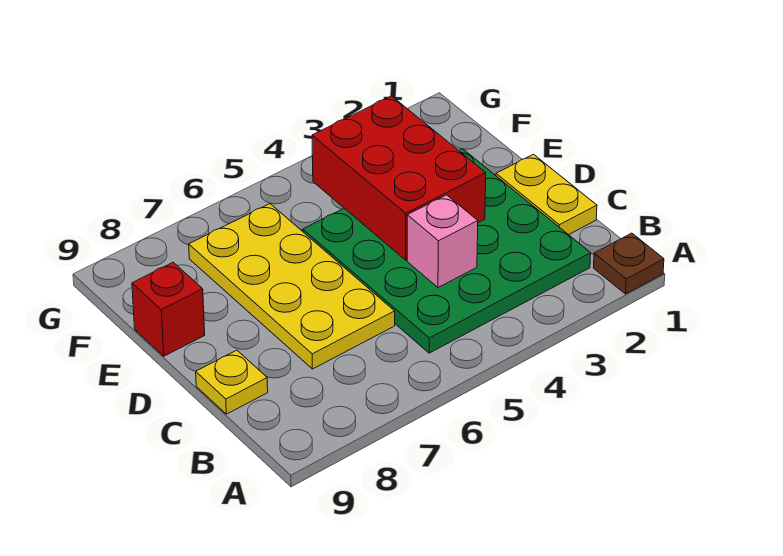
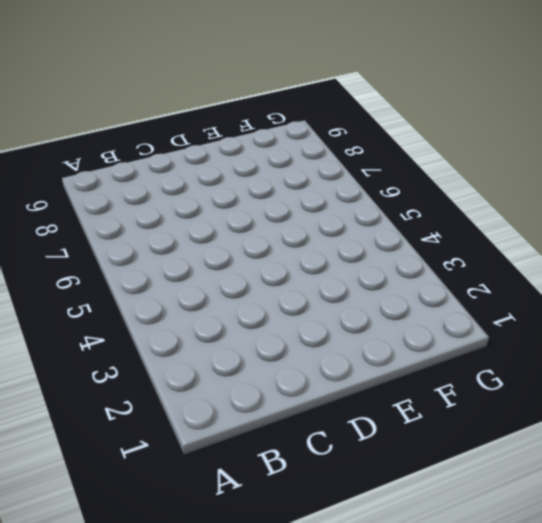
none -> brown 1x1 plate [594,233,664,294]
none -> green 4x4 plate [303,149,591,353]

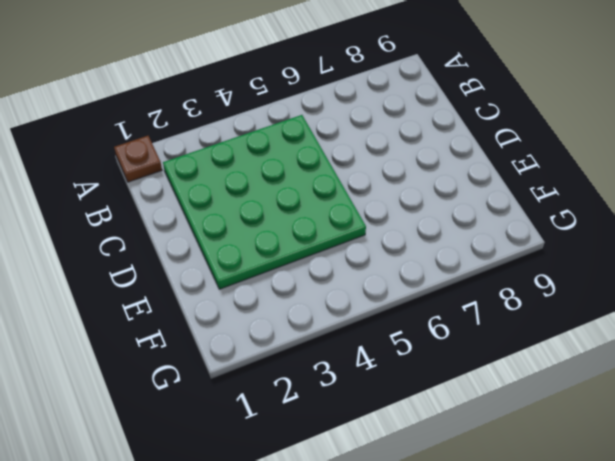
none -> yellow 1x2 plate [496,154,597,235]
none -> yellow 2x4 plate [189,204,395,369]

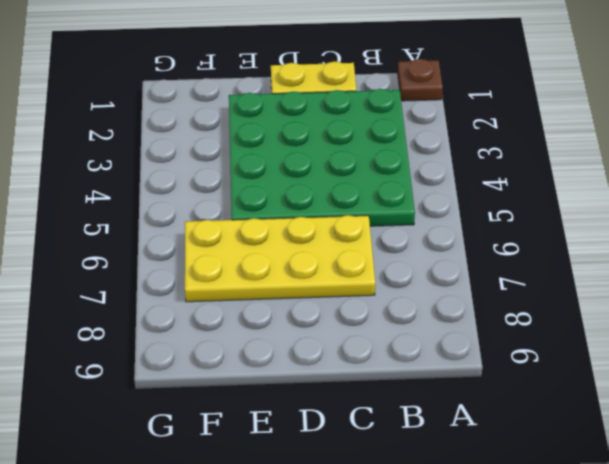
none -> yellow 1x1 plate [196,350,268,414]
none -> red 1x1 brick [132,262,205,356]

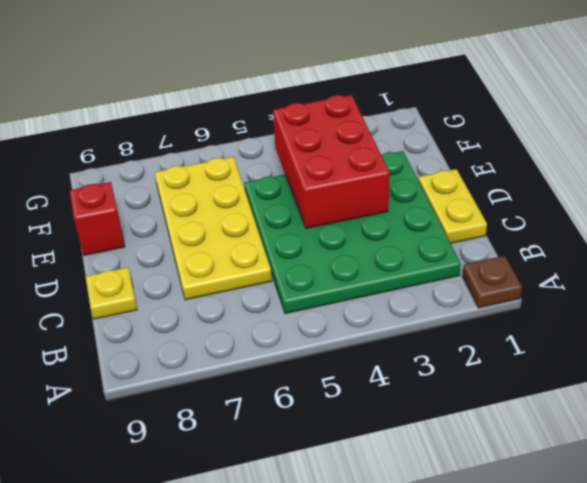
none -> pink 1x1 brick [407,195,478,288]

